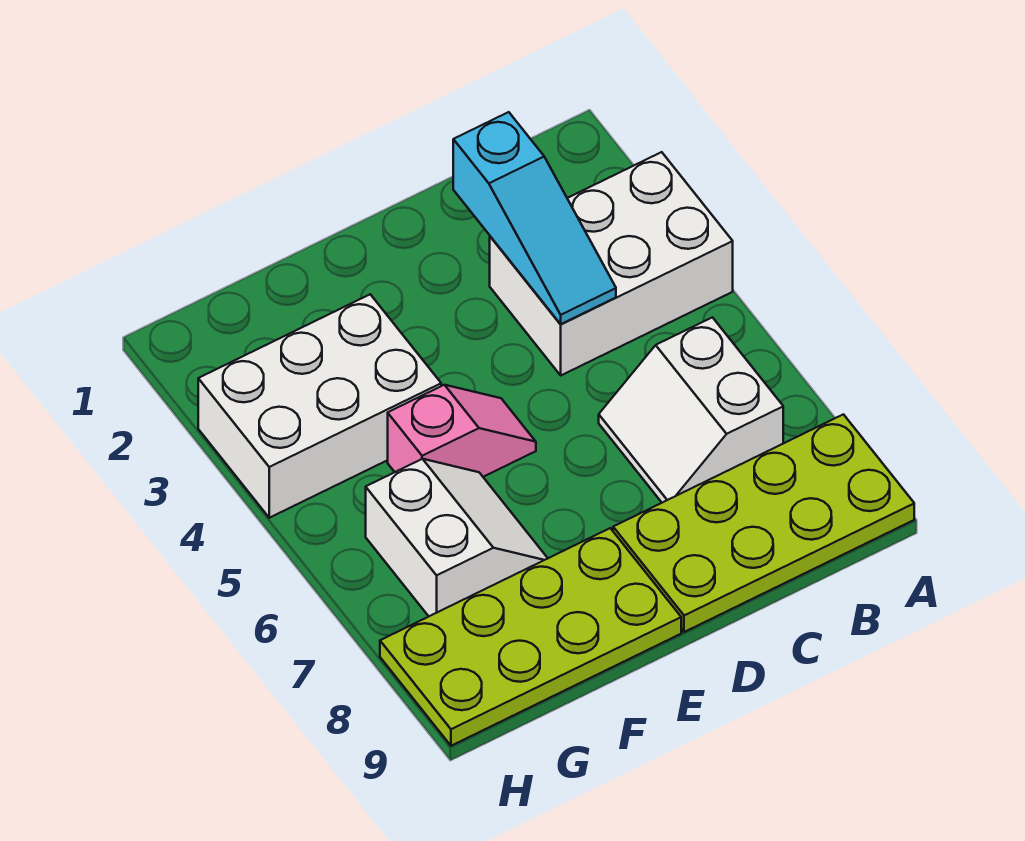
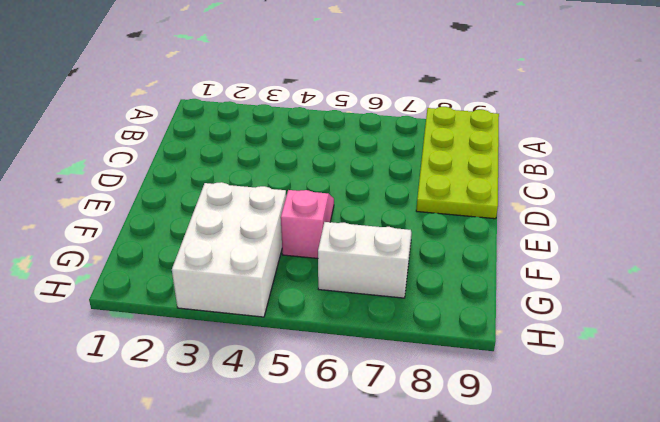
none -> white 2x3 brick [490,152,733,375]
none -> white 2x2 slope [599,317,783,503]

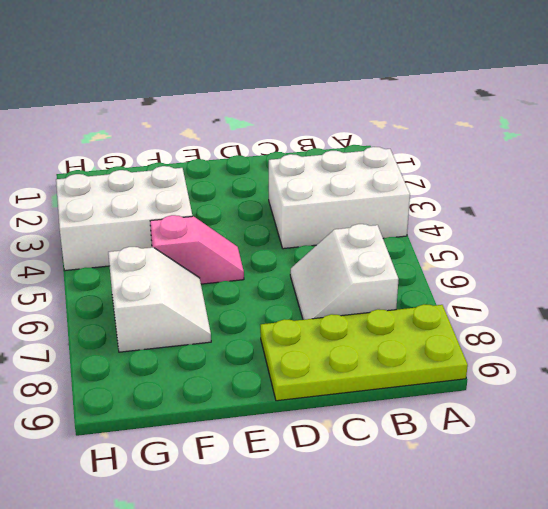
none -> lime 2x4 plate [380,528,681,746]
none -> cyan 1x3 slope [453,112,616,324]

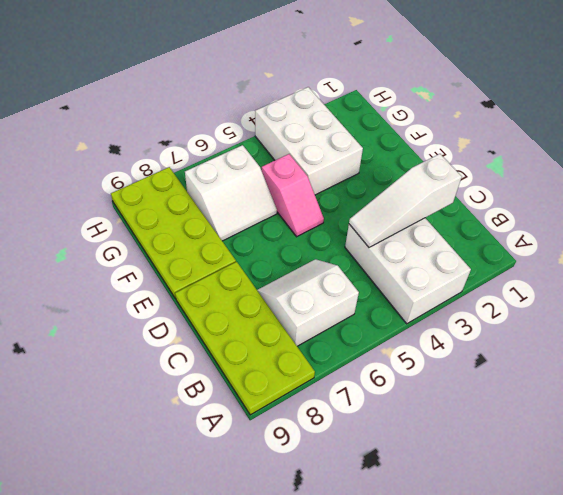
white 1x3 slope [349,154,462,247] -> cyan 1x3 slope [453,112,616,324]

